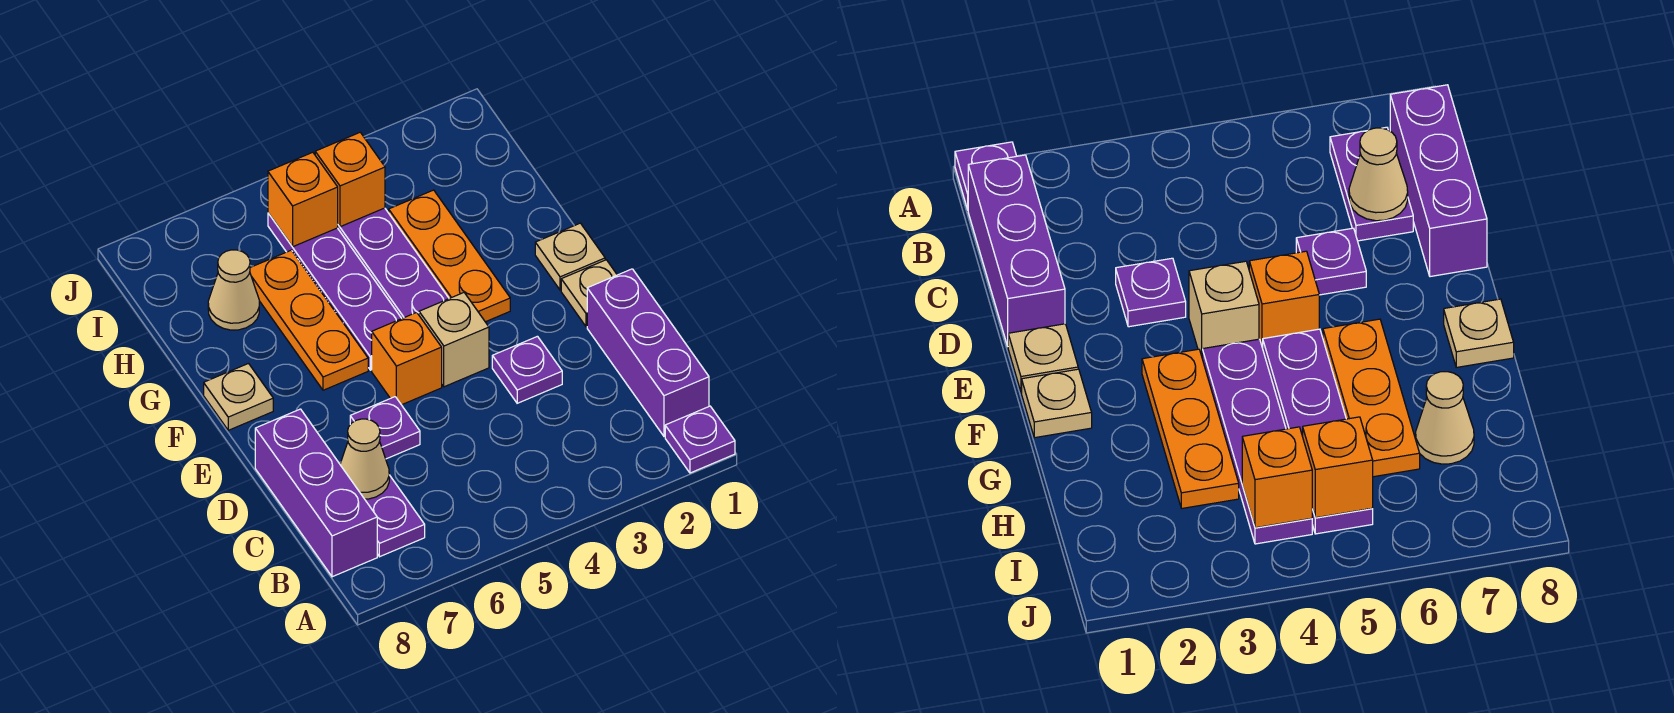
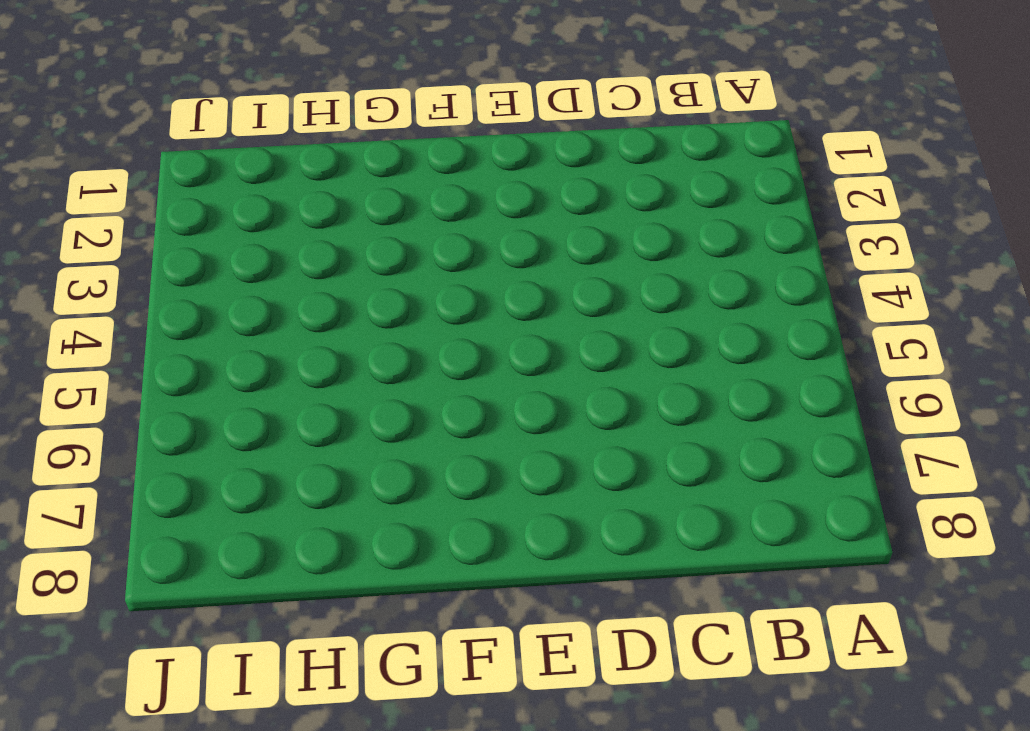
none -> purple 1x1 plate [665,406,735,473]
none -> purple 1x3 brick [587,269,709,436]
none -> purple 1x2 plate [365,475,425,557]

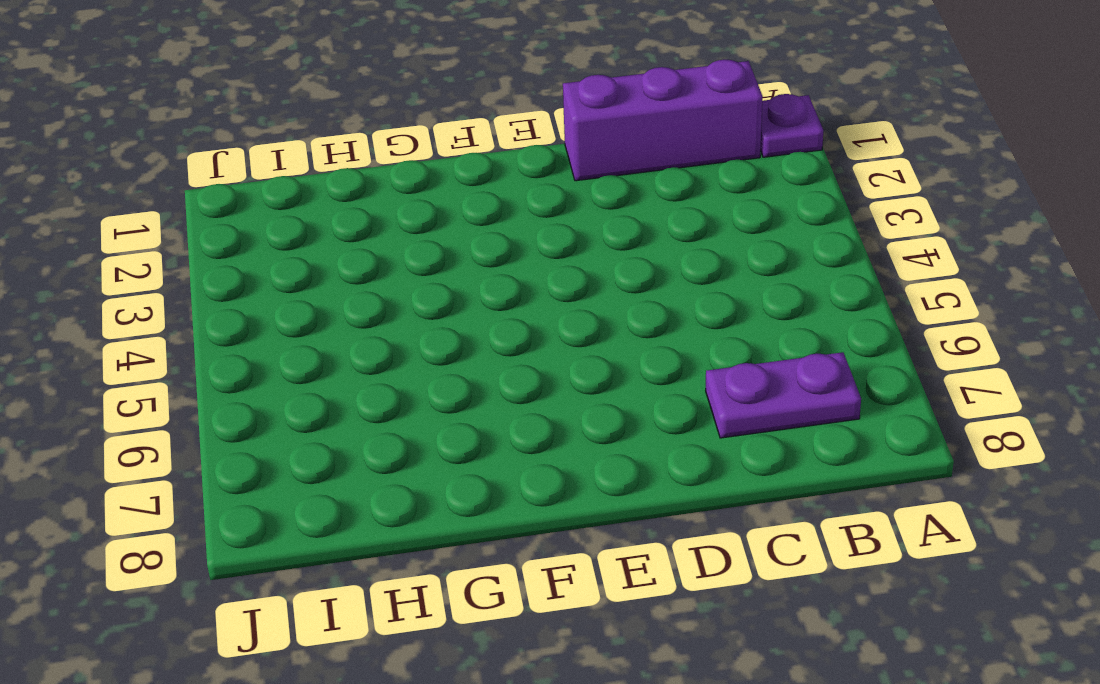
none -> purple 1x3 brick [255,409,377,577]
none -> purple 1x1 plate [492,336,562,403]
none -> purple 1x1 plate [350,397,420,459]

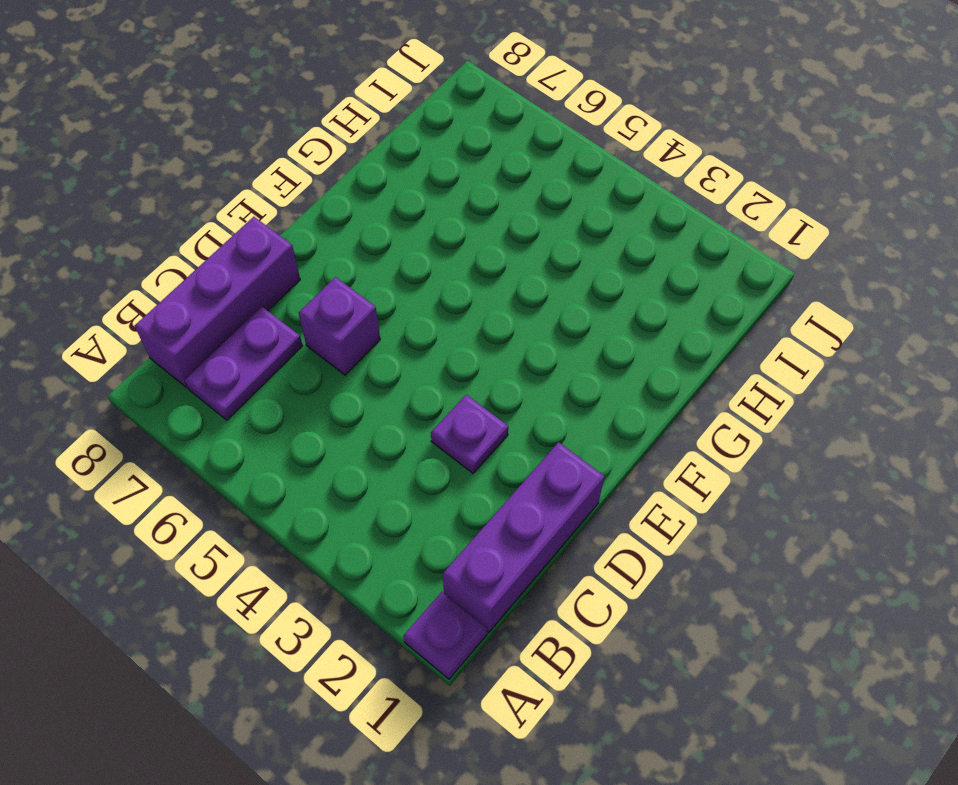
purple 1x1 brick [298,277,380,375] -> purple 1x1 plate [350,397,420,459]
none -> tan 1x1 plate [561,260,617,327]
none -> tan 1x1 brick [419,293,489,387]
none -> orange 1x1 brick [372,312,442,405]

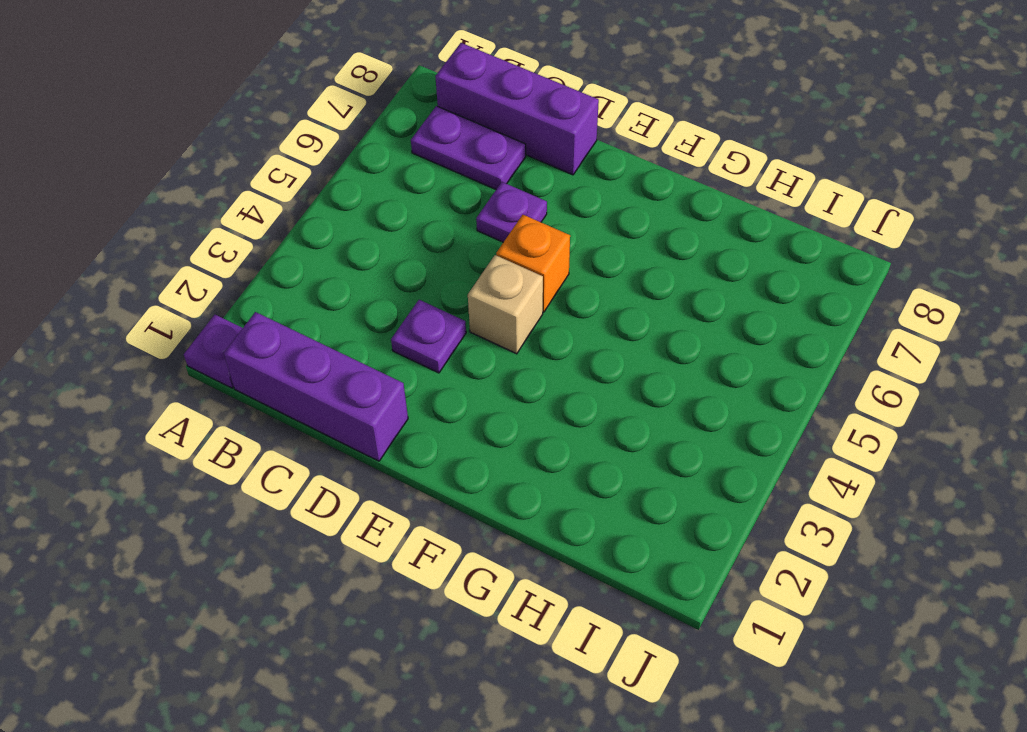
none -> tan 1x1 plate [561,260,617,327]
none -> tan 1x1 plate [535,223,605,290]
none -> orange 1x3 plate [389,190,510,322]

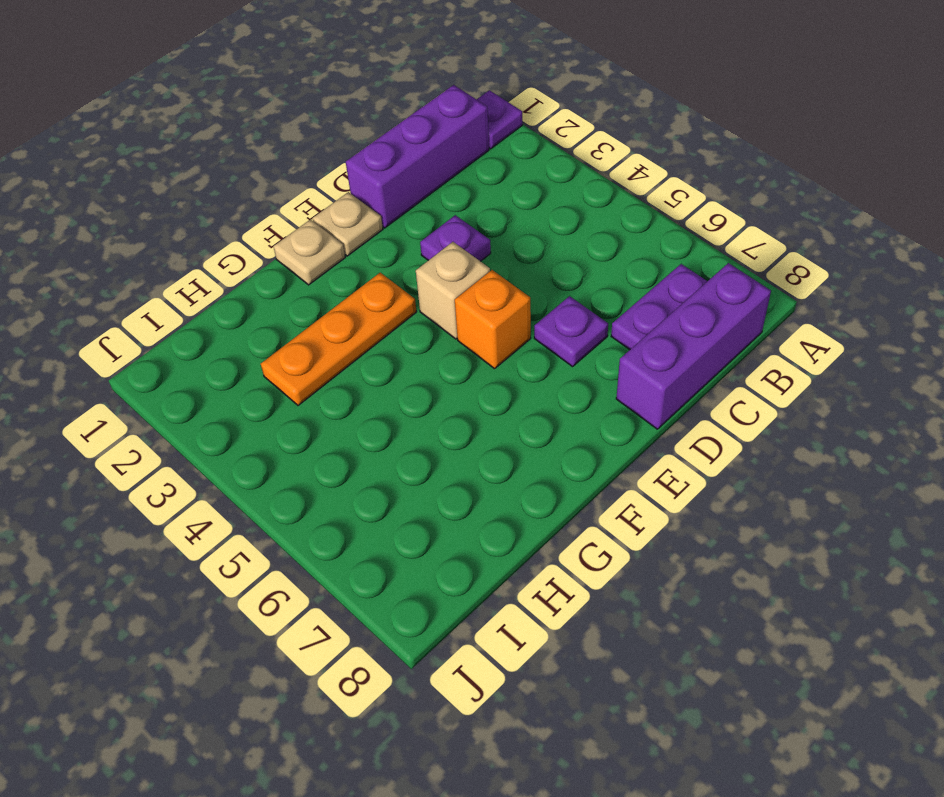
none -> purple 1x4 plate [338,208,449,318]
none -> purple 1x4 plate [268,213,402,370]
none -> orange 1x3 plate [250,250,368,390]

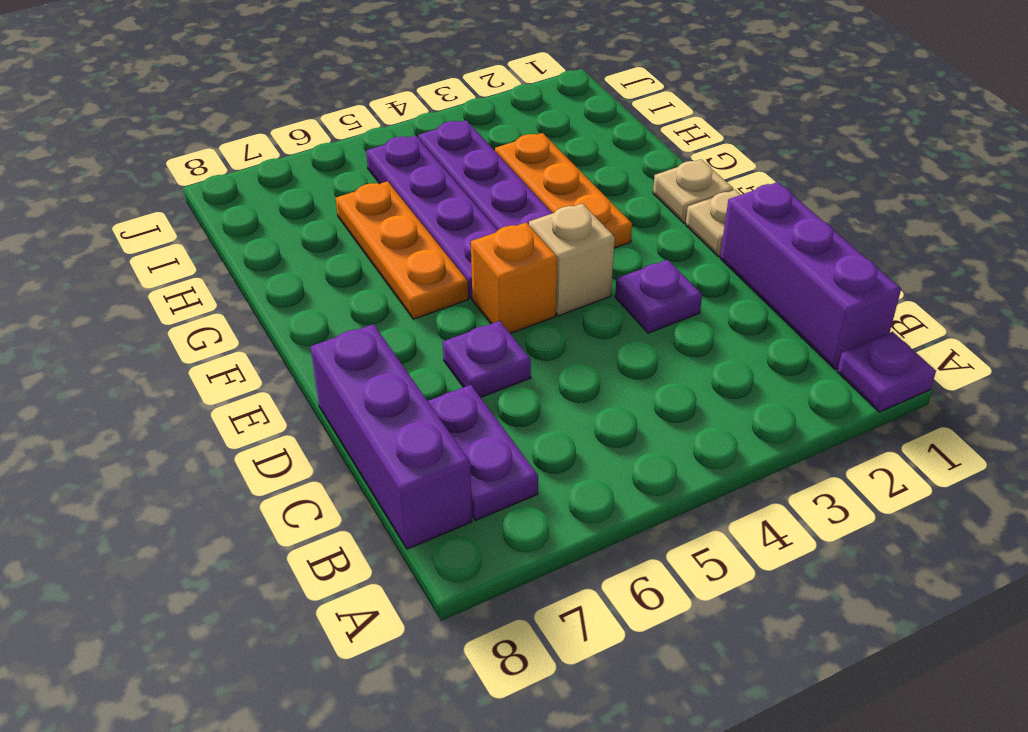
none -> tan 1x1 plate [204,364,273,430]
none -> tan 1x1 cone [208,250,259,330]
none -> tan 1x1 cone [340,419,389,499]

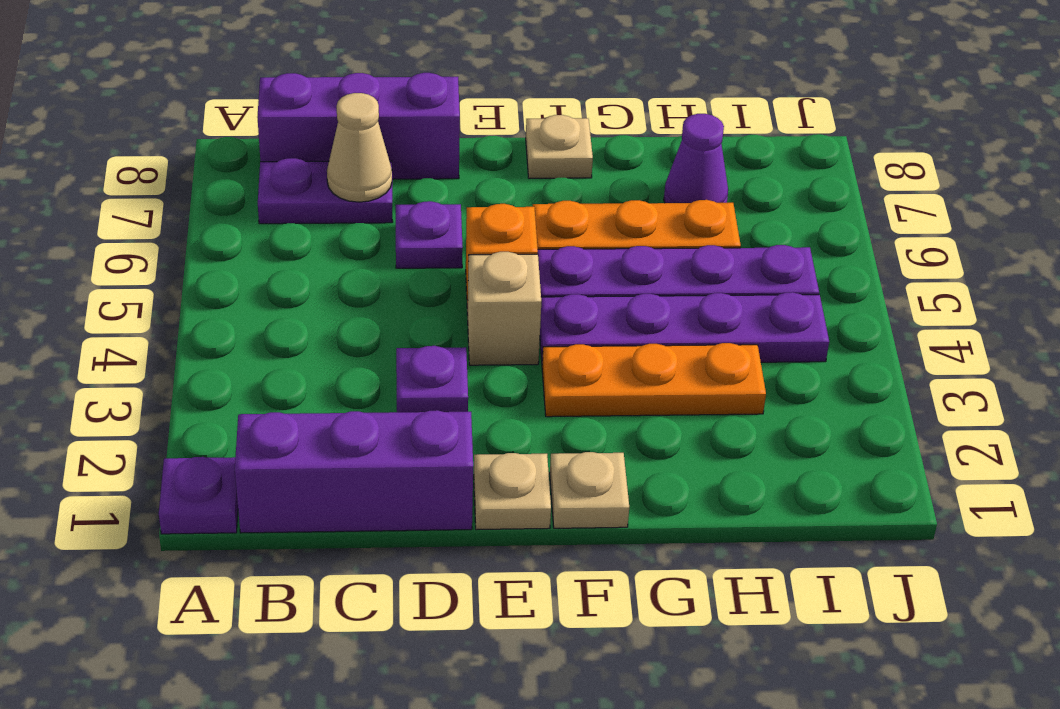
purple 1x1 cone [664,114,728,203] -> tan 1x1 cone [208,250,259,330]
none -> orange 1x1 brick [315,132,385,227]
none -> orange 1x1 brick [268,152,338,247]

